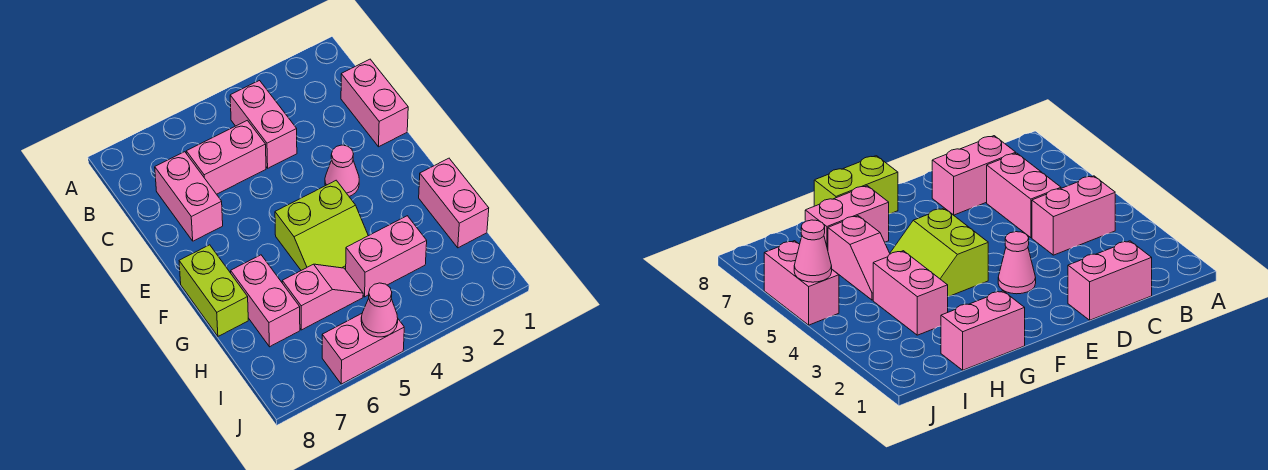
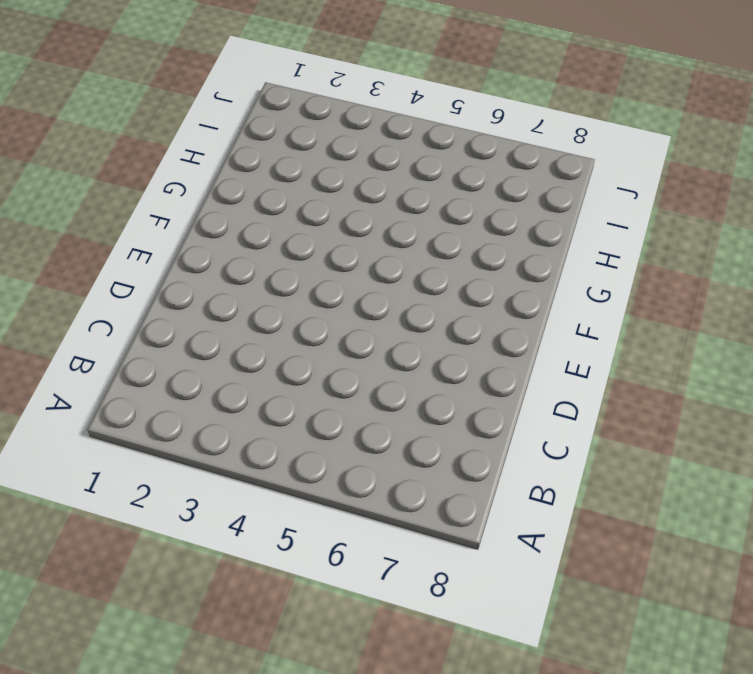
none -> pink 1x2 brick [230,81,297,168]
none -> pink 1x2 brick [341,59,408,147]
none -> pink 1x2 brick [186,120,266,194]

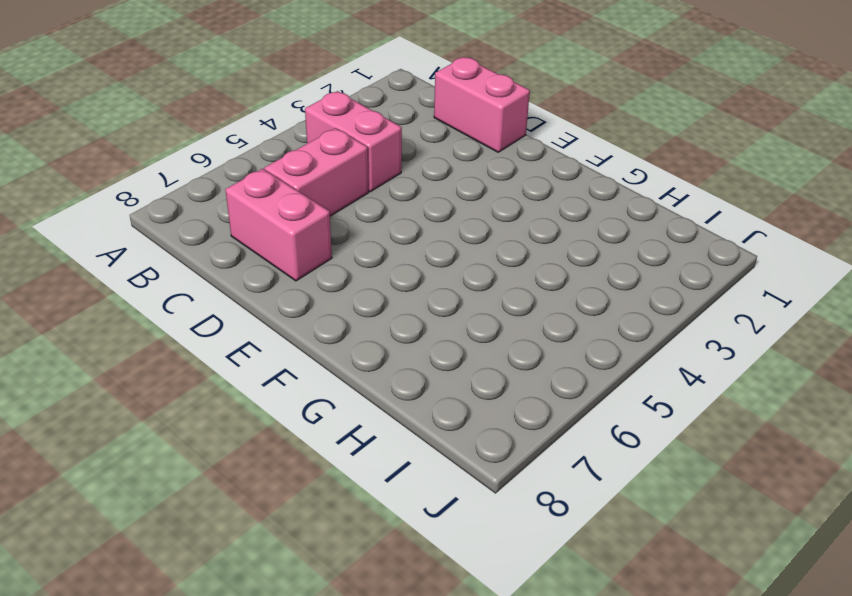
none -> pink 1x1 cone [325,145,359,196]
none -> lime 2x2 slope [275,180,368,270]
none -> lime 1x2 brick [179,245,248,336]

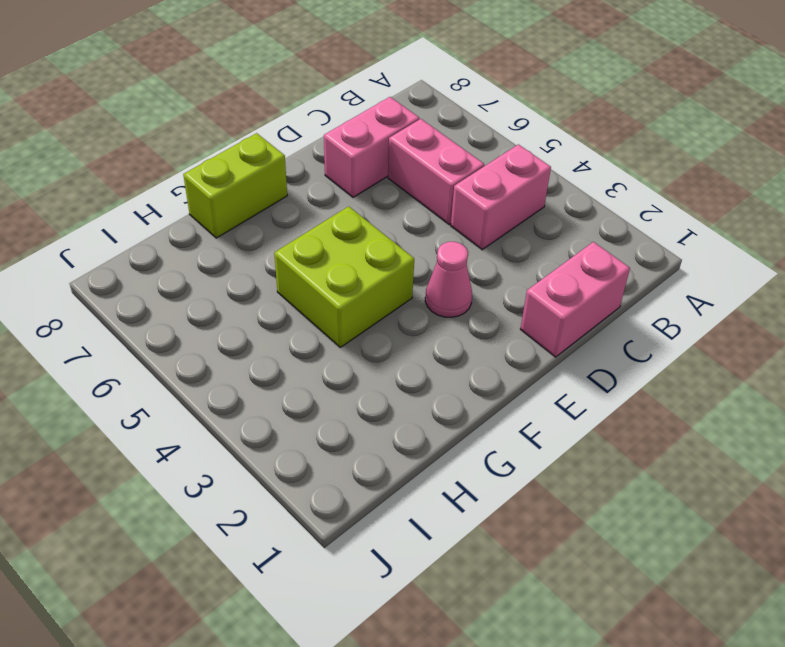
lime 2x2 brick [274,206,414,347] -> lime 2x2 slope [275,180,368,270]
none -> pink 1x2 brick [419,158,489,248]
none -> pink 1x2 brick [231,255,300,347]
none -> pink 1x2 brick [346,216,427,297]

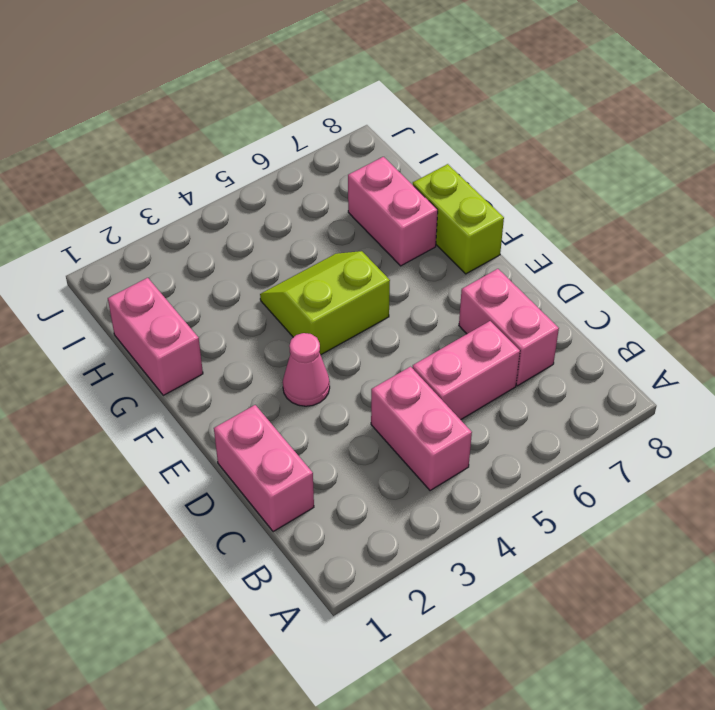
none -> pink 1x2 brick [346,216,427,297]
none -> pink 1x2 slope [282,264,363,330]
none -> pink 1x2 brick [322,314,404,384]

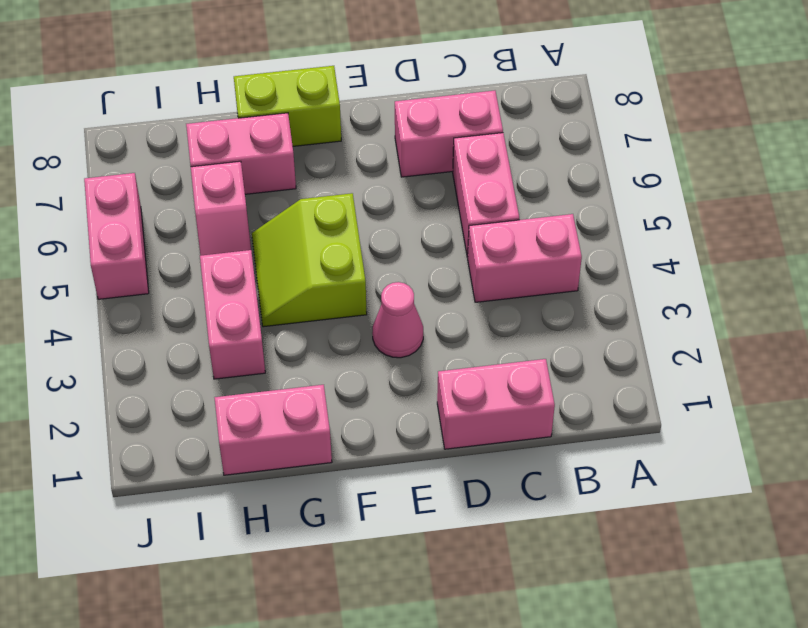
none -> pink 1x1 cone [361,283,398,337]

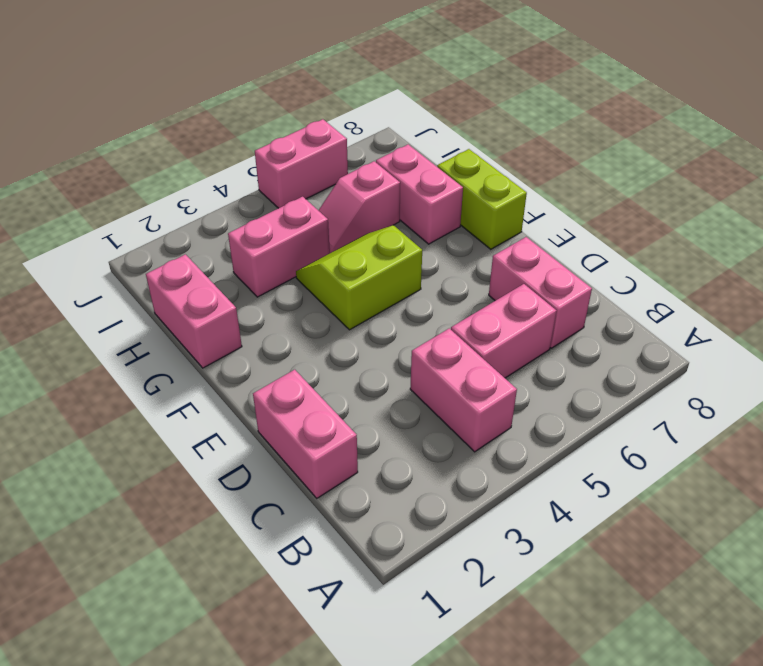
none -> pink 1x1 cone [325,145,359,196]
none -> pink 1x1 cone [361,283,398,337]

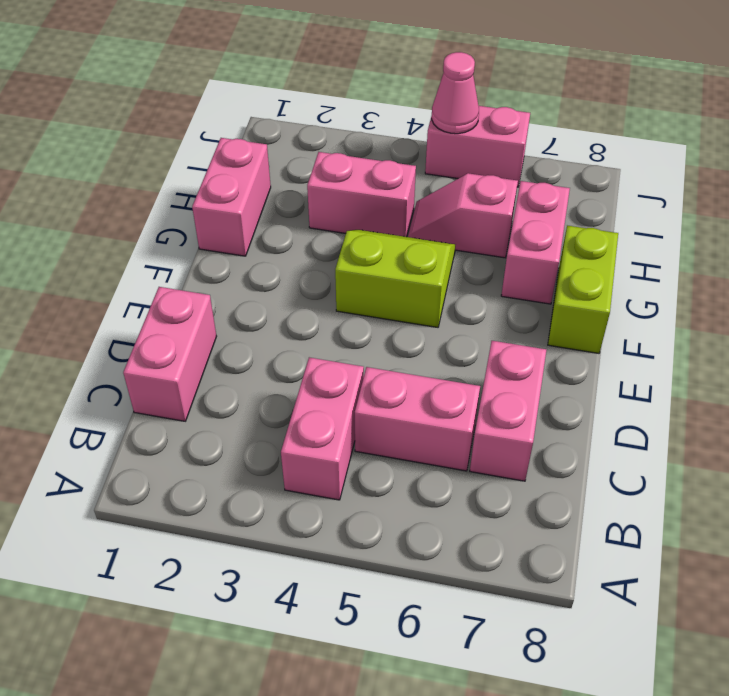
none -> pink 1x1 cone [325,145,359,196]

